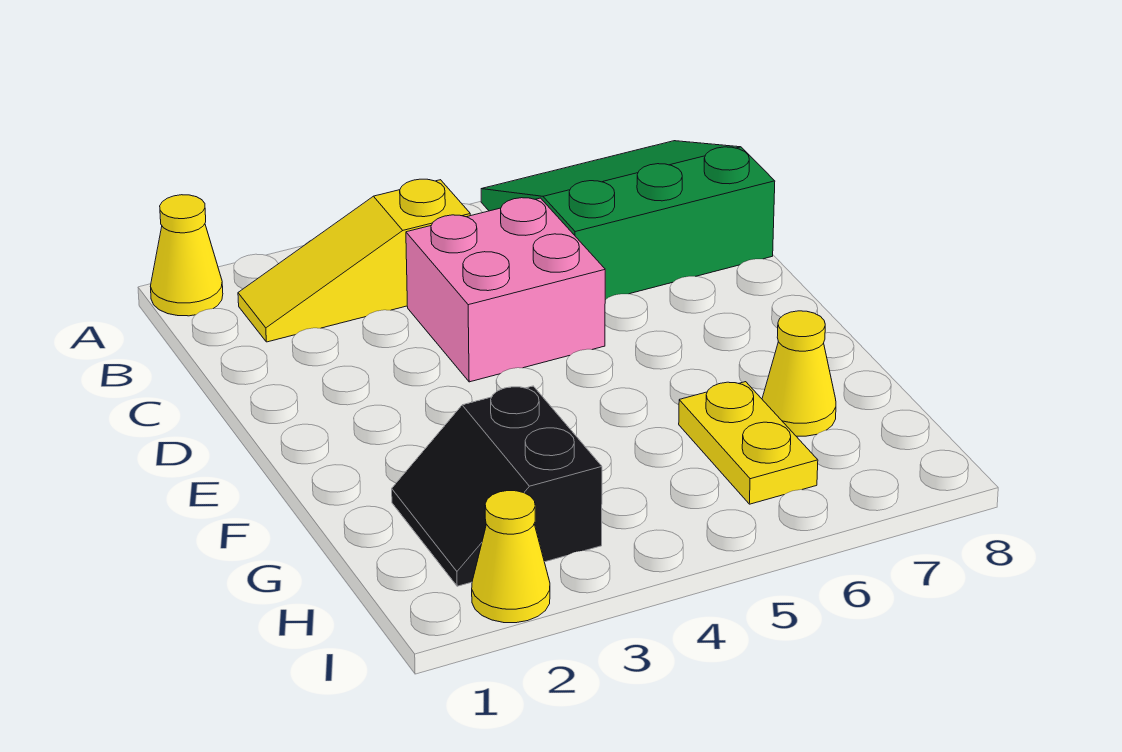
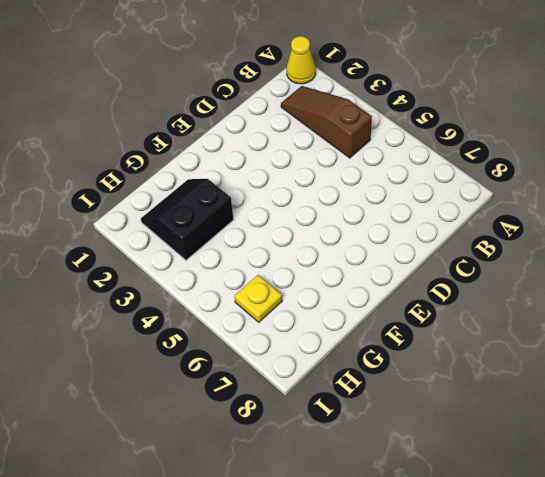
brown 1x3 slope [281,86,372,158] -> yellow 1x3 slope [238,179,470,342]
yellow 1x1 plate [234,275,282,322] -> yellow 1x2 plate [679,382,818,504]
none -> green 3x3 slope [481,141,775,300]
none -> pink 2x2 brick [406,198,605,382]

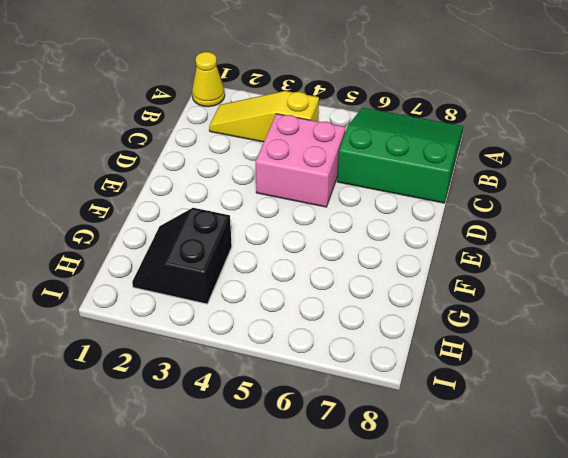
none -> yellow 1x2 plate [679,382,818,504]
none -> yellow 1x1 cone [762,311,836,436]

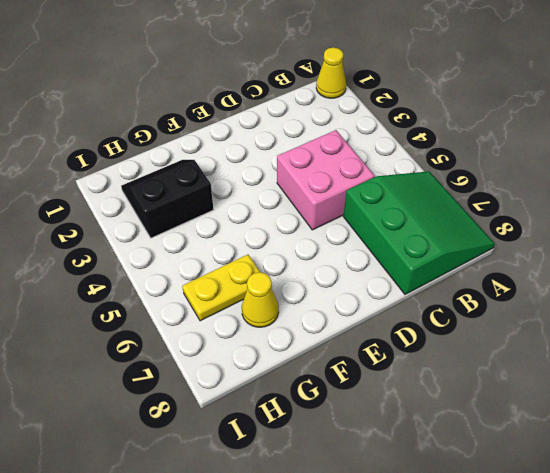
none -> yellow 1x3 slope [238,179,470,342]
none -> yellow 1x1 cone [472,491,550,623]

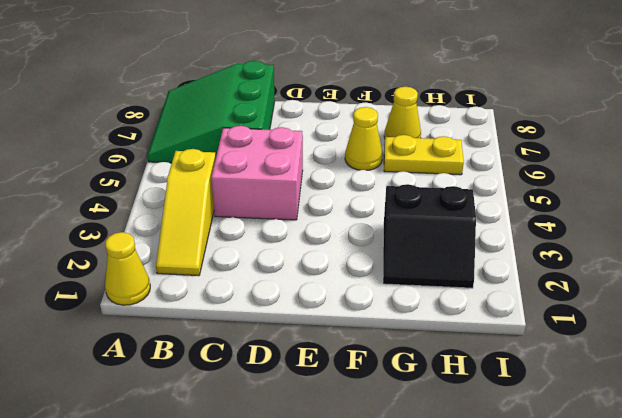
yellow 1x1 cone [345,107,383,170] -> yellow 1x1 cone moved to [472,491,550,623]

